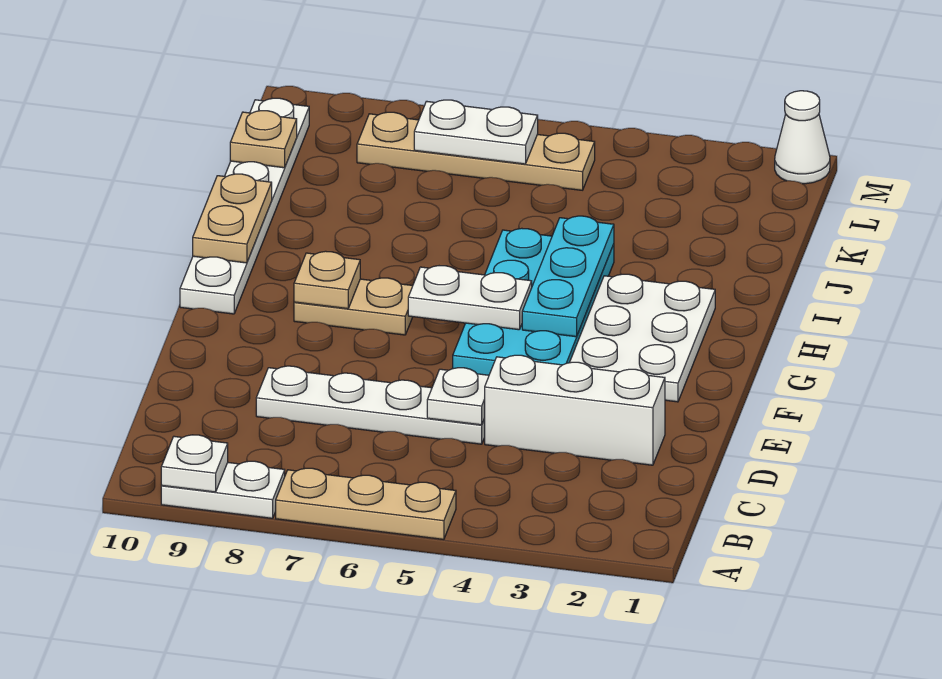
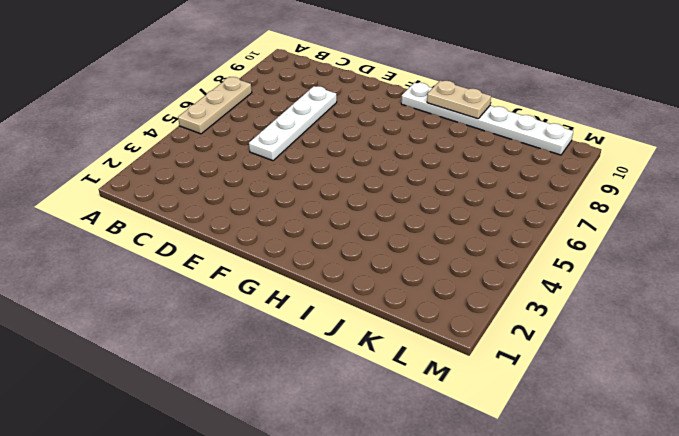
none -> white 1x2 plate [161,461,285,518]
none -> white 1x3 brick [484,355,665,465]
none -> white 2x3 plate [570,274,715,402]

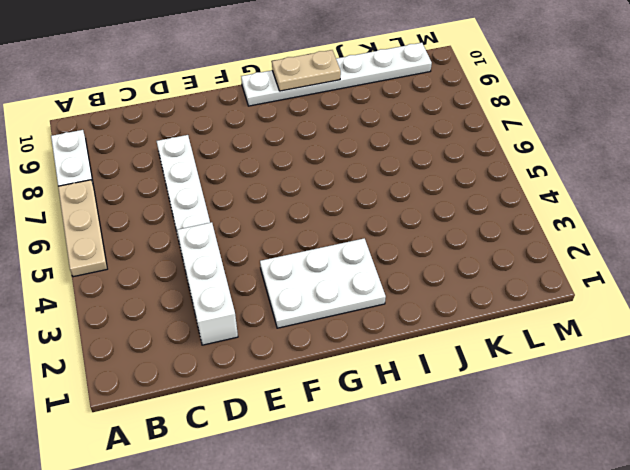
none -> cyan 2x4 plate [453,228,614,375]
none -> tan 1x2 plate [294,278,413,335]
none -> tan 1x4 plate [357,112,595,190]

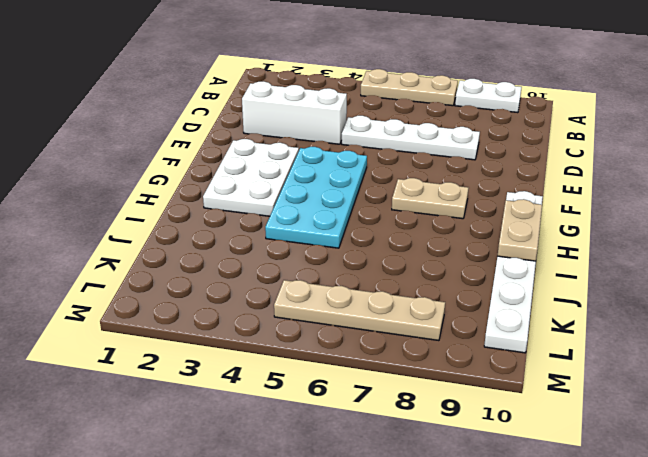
none -> white 1x1 cone [775,91,830,184]
none -> white 1x1 plate [161,435,228,492]
none -> white 1x1 plate [427,368,489,425]

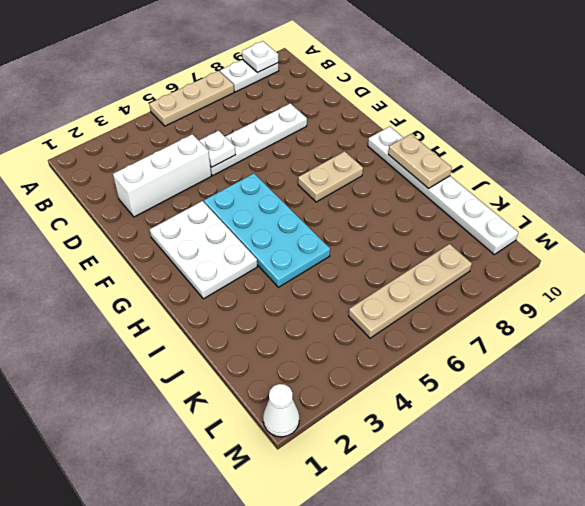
none -> cyan 1x3 plate [522,216,614,337]
none -> white 1x2 plate [408,266,532,330]
none -> tan 1x1 plate [294,251,360,309]

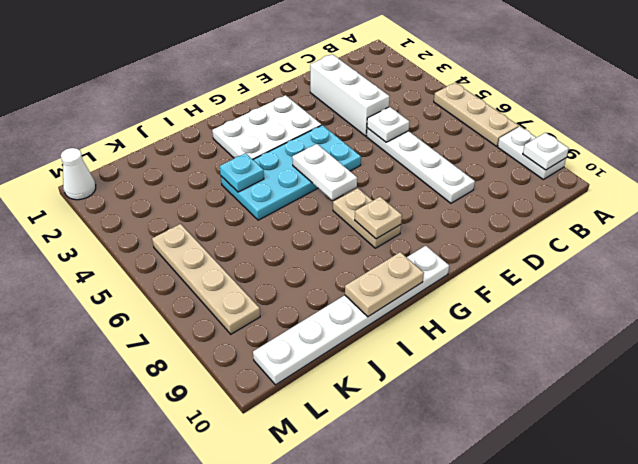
cyan 1x1 plate [220,153,264,192] -> cyan 1x3 plate [522,216,614,337]
none -> tan 1x1 plate [230,111,297,168]
none -> white 1x2 plate [414,100,538,164]

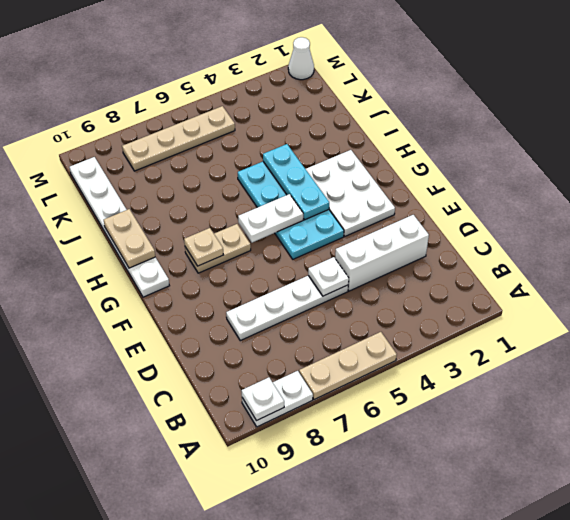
none -> tan 1x1 plate [230,111,297,168]
none -> white 1x2 plate [414,100,538,164]

